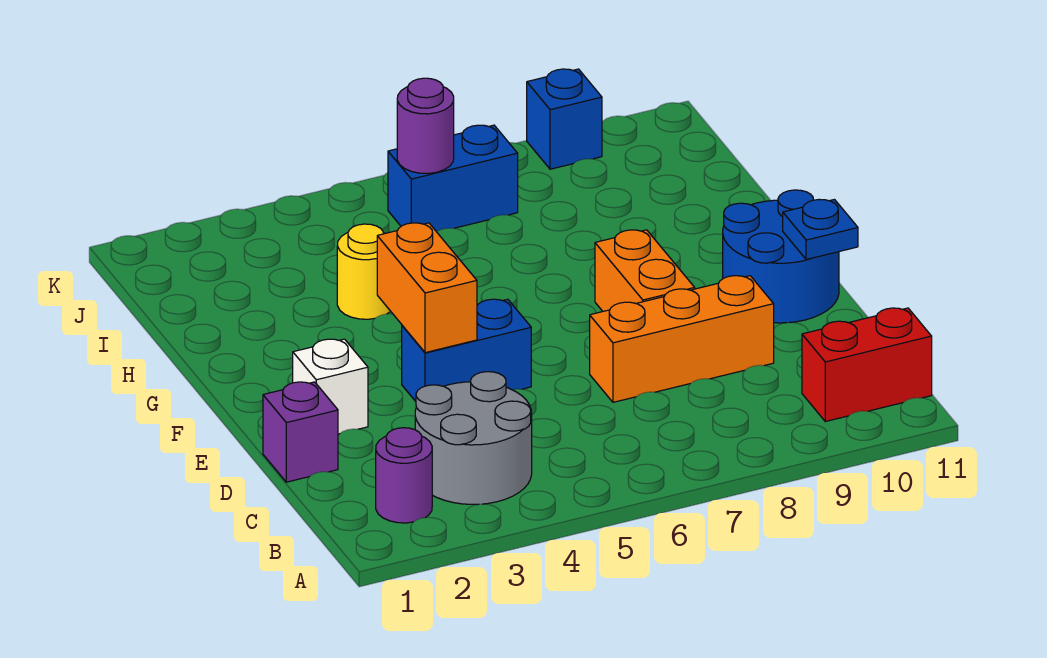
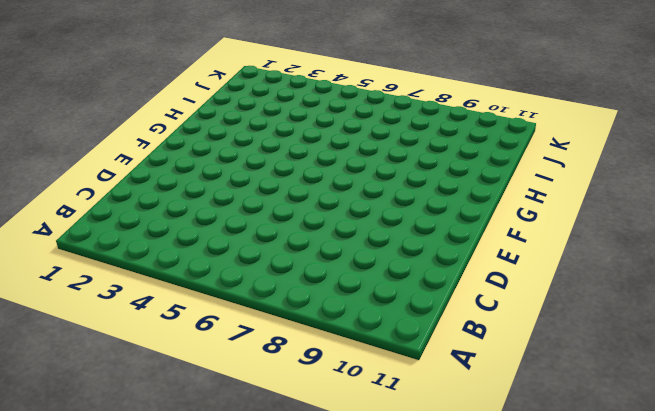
none -> purple 1x1 round brick [376,428,432,523]
none -> grey 2x2 round brick [415,372,532,504]
none -> red 1x2 brick [802,308,932,422]

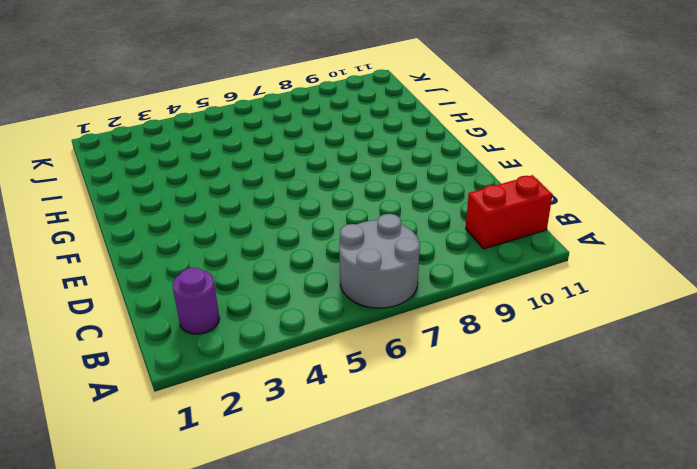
grey 2x2 round brick [339,214,420,308] -> grey 2x2 round brick moved to [415,372,532,504]
none -> purple 1x1 brick [263,382,338,482]
none -> orange 1x3 brick [590,276,774,402]
none -> white 1x1 brick [293,339,368,434]

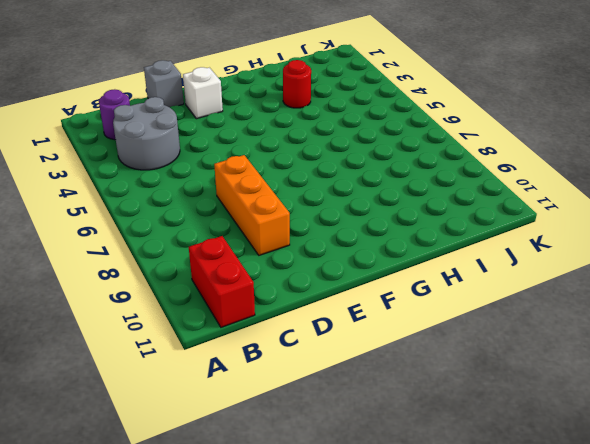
grey 1x1 brick [144,60,184,107] -> purple 1x1 brick [263,382,338,482]
red 1x1 round brick [283,60,311,108] -> none
none -> blue 1x2 brick [402,299,531,401]
none -> orange 1x2 brick [595,230,695,311]
none -> blue 2x2 round brick [723,190,839,323]

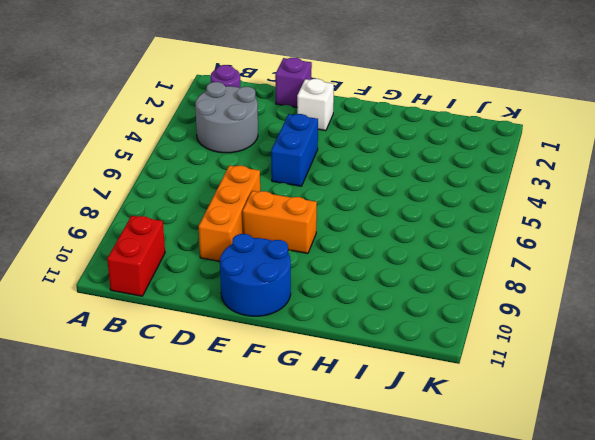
none -> yellow 1x1 round brick [337,224,390,319]
none -> blue 1x2 brick [388,125,518,232]
none -> blue 1x1 brick [527,69,602,169]

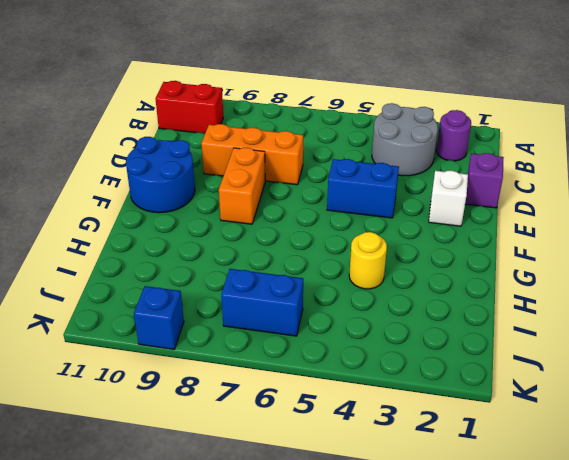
none -> orange 1x2 brick [377,223,477,353]
none -> blue 1x1 plate [783,199,858,260]
none -> purple 1x1 round brick [397,78,454,173]

